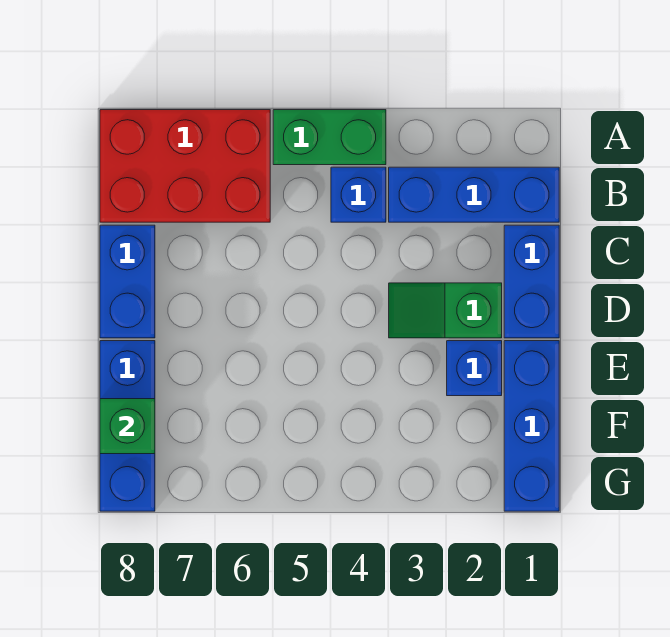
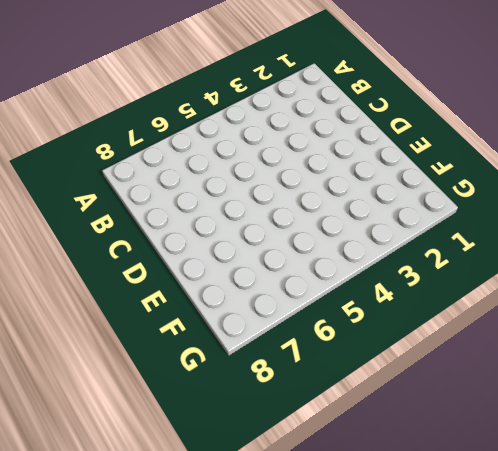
none -> green 1x2 brick [273,110,386,165]
none -> red 2x3 brick [100,110,270,222]

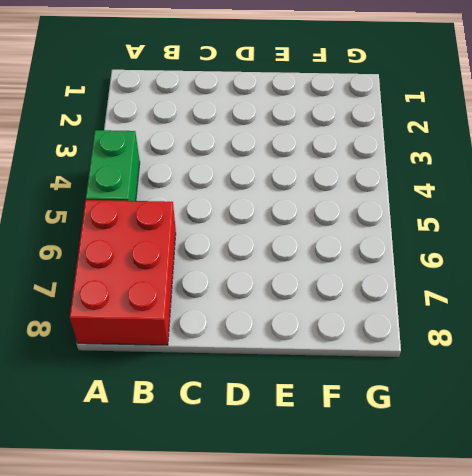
none -> blue 1x3 brick [389,167,559,222]
none -> blue 1x1 brick [331,167,386,222]

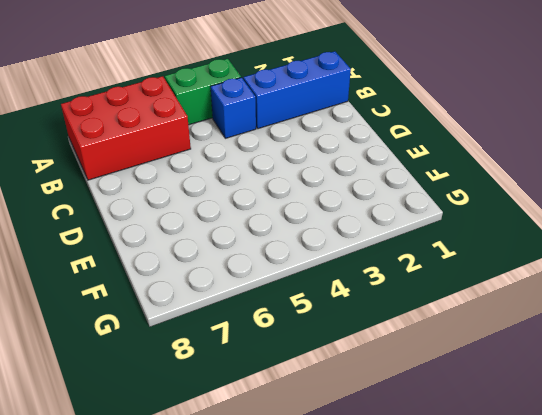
none -> blue 1x2 brick [504,225,559,338]
none -> blue 1x2 brick [100,225,155,338]

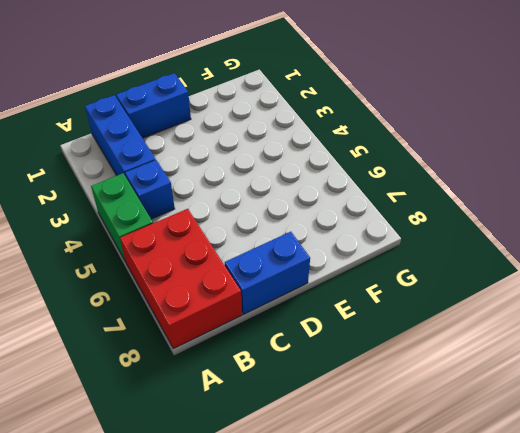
none -> green 1x2 slope [389,283,502,338]
none -> blue 1x3 brick [504,341,559,511]

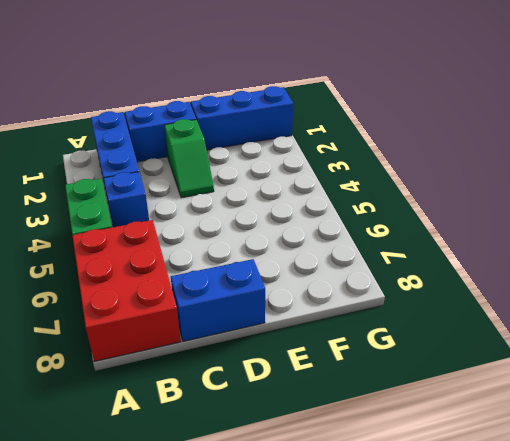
none -> blue 1x1 brick [447,341,502,396]
none -> blue 1x3 brick [100,341,155,511]

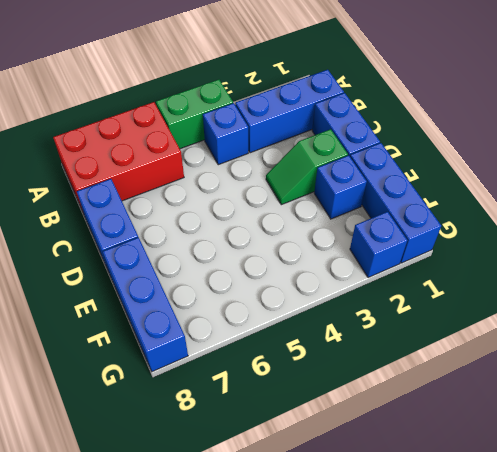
blue 1x1 brick [350,212,407,278] -> none
none -> green 1x1 brick [100,399,155,454]

